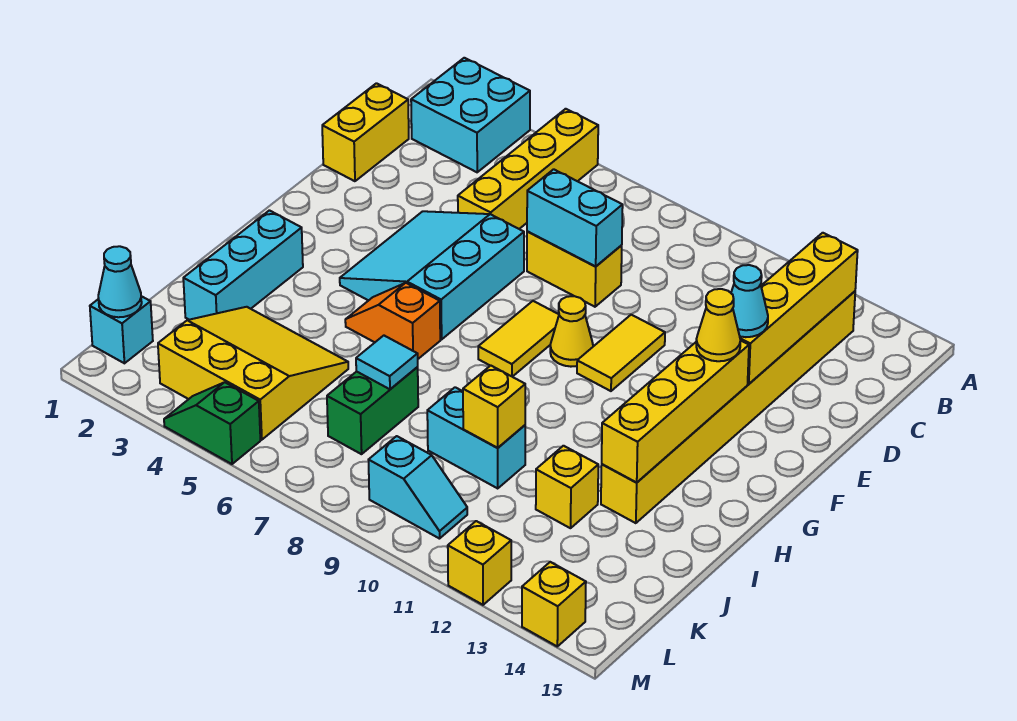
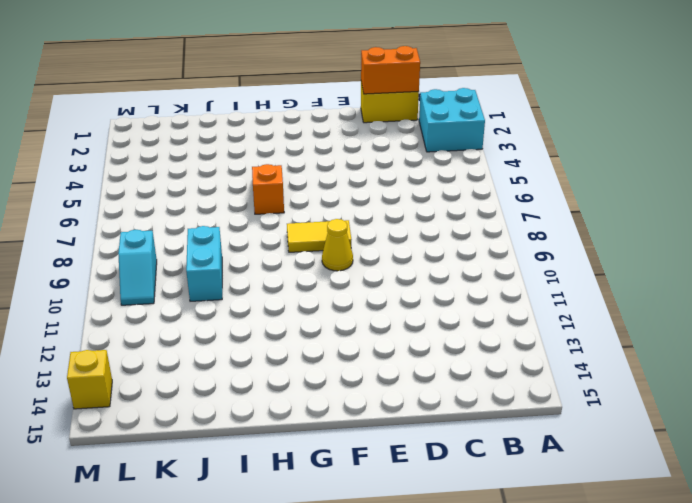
orange 1x2 brick [361,46,420,94] -> none
none -> yellow 1x4 brick [458,109,598,229]
none -> yellow 1x8 brick [601,291,855,523]
none -> yellow 1x2 brick [527,231,622,307]

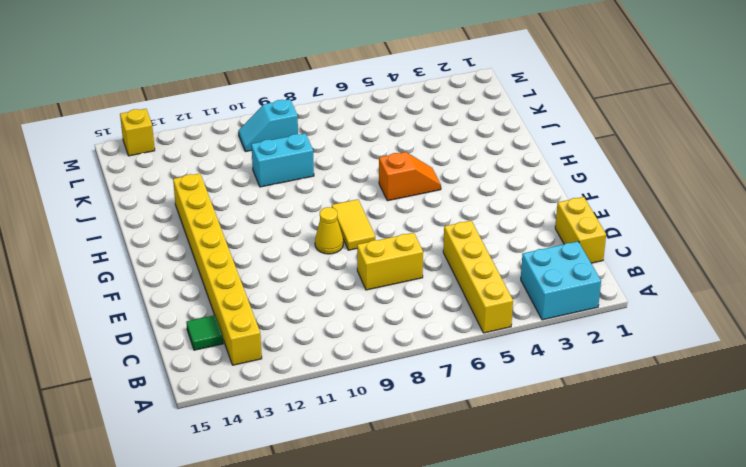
green 1x1 tile [186,315,223,350] -> none
none -> cyan 3x3 slope [340,211,524,339]
none -> yellow 1x2 tile [577,315,665,391]
none -> cyan 1x3 brick [183,210,303,320]

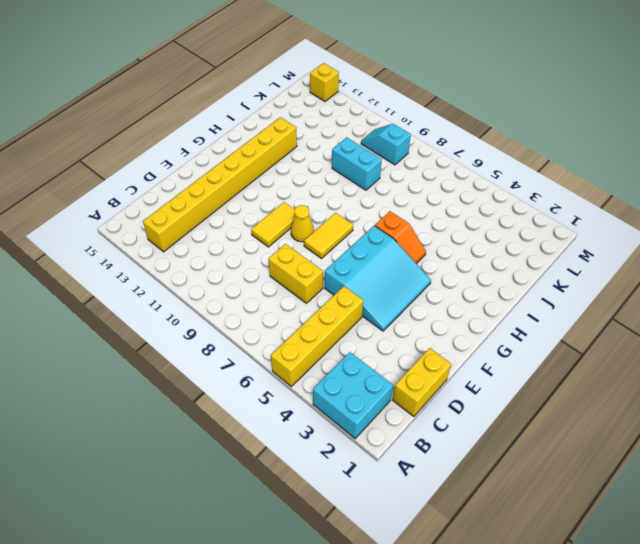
none -> cyan 1x3 brick [183,210,303,320]
none -> yellow 3x3 slope [158,307,348,440]
none -> green 1x2 brick [327,367,418,454]

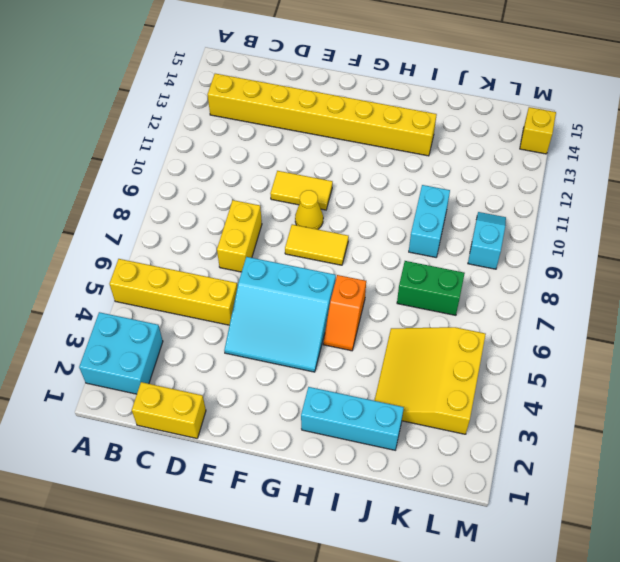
none -> yellow 1x1 brick [536,446,598,528]
none -> cyan 1x1 brick [90,296,153,363]
none -> green 1x2 slope [164,382,260,464]

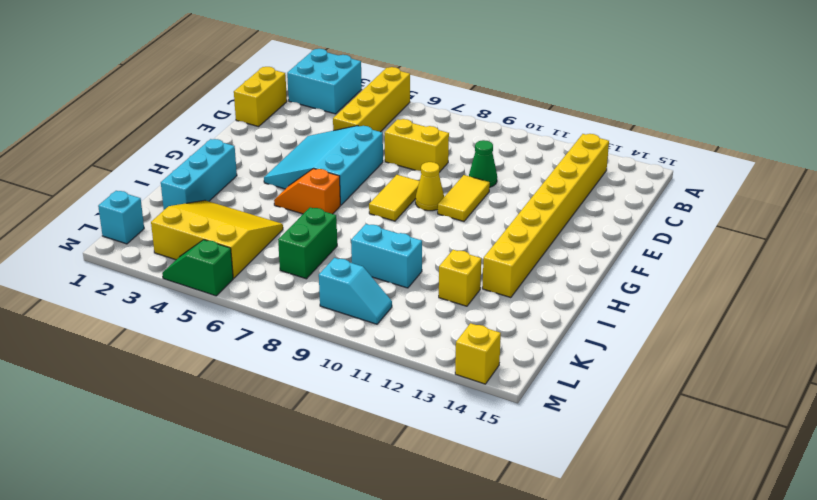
green 1x1 cone [469,140,497,188] -> none
none -> yellow 1x1 brick [448,521,511,605]
none -> yellow 1x4 brick [740,233,858,384]
none -> cyan 1x2 brick [527,169,623,267]

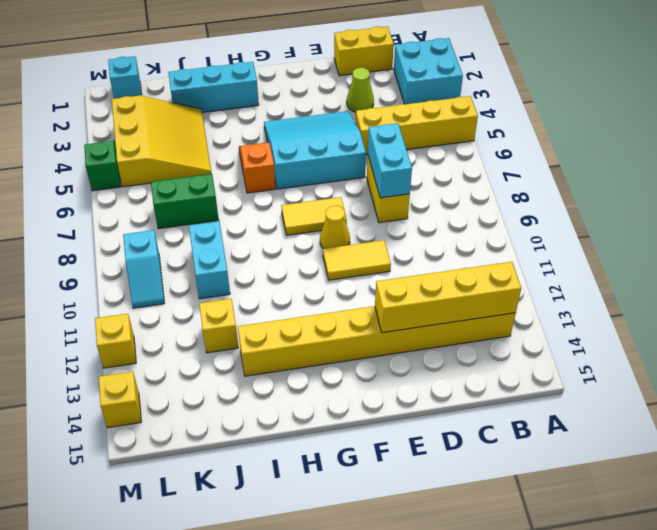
lime 1x1 cone [347,68,374,112] -> none
none -> yellow 1x4 brick [602,340,749,483]
none -> cyan 1x1 tile [356,336,418,389]
none -> yellow 1x1 brick [463,366,525,448]

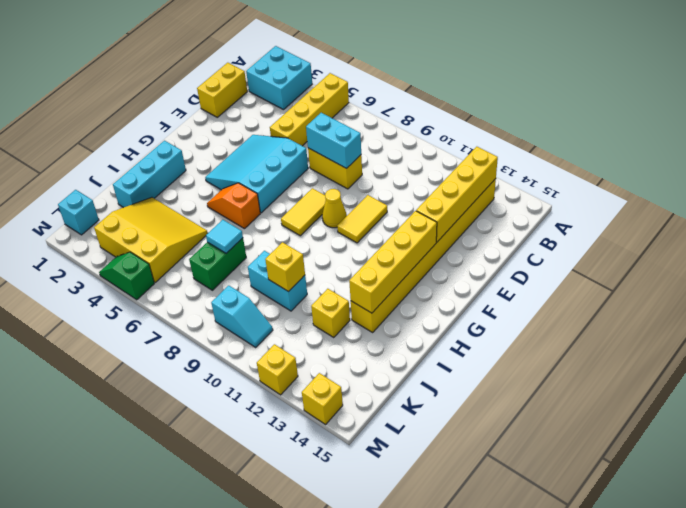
none -> cyan 1x1 cone [98,246,142,317]
none -> cyan 1x1 cone [731,265,768,337]
none -> yellow 1x1 cone [696,289,740,361]

